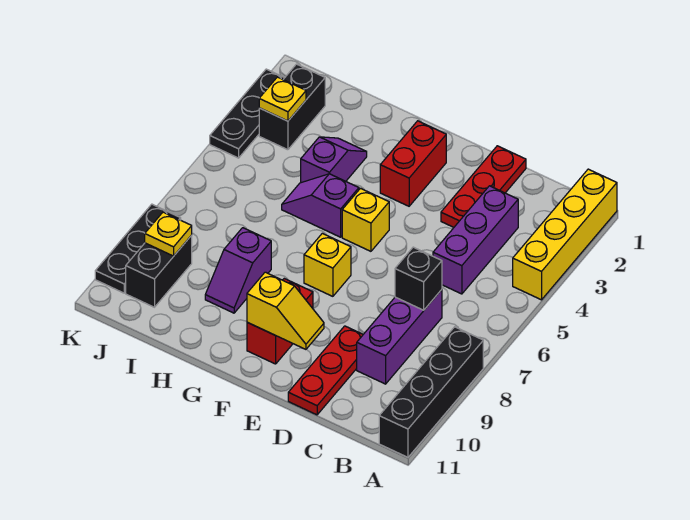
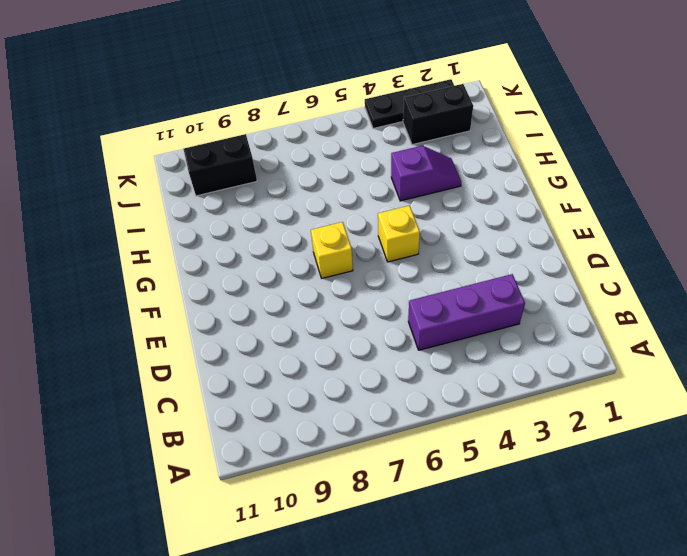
none -> yellow 1x4 brick [513,169,617,300]
none -> black 1x4 brick [379,327,483,457]
none -> purple 1x3 brick [357,290,442,384]

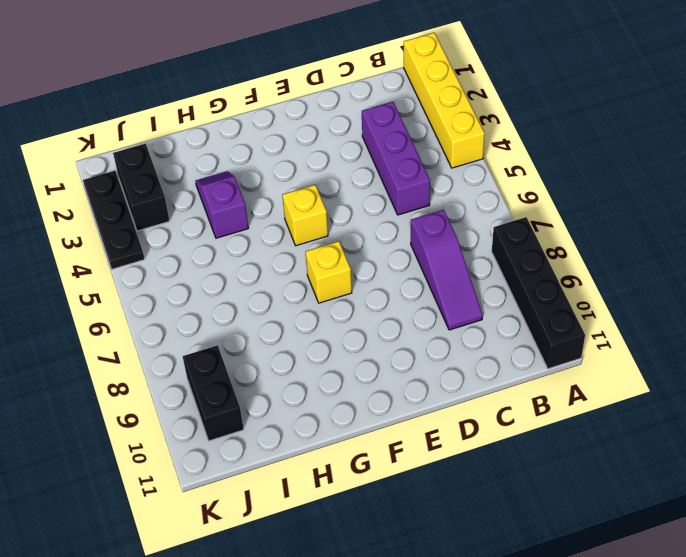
purple 1x3 slope [411,210,483,330] -> purple 1x3 brick [357,290,442,384]
none -> red 1x3 plate [441,146,526,227]
none -> red 1x3 plate [288,326,363,415]
none -> red 1x2 brick [380,121,446,206]

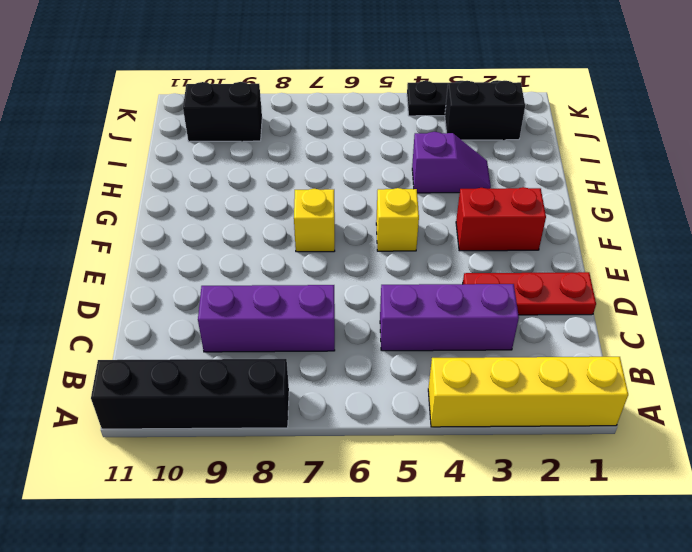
none -> red 1x3 plate [288,326,363,415]
none -> red 1x2 brick [247,279,313,364]
none -> purple 1x2 slope [282,174,359,237]

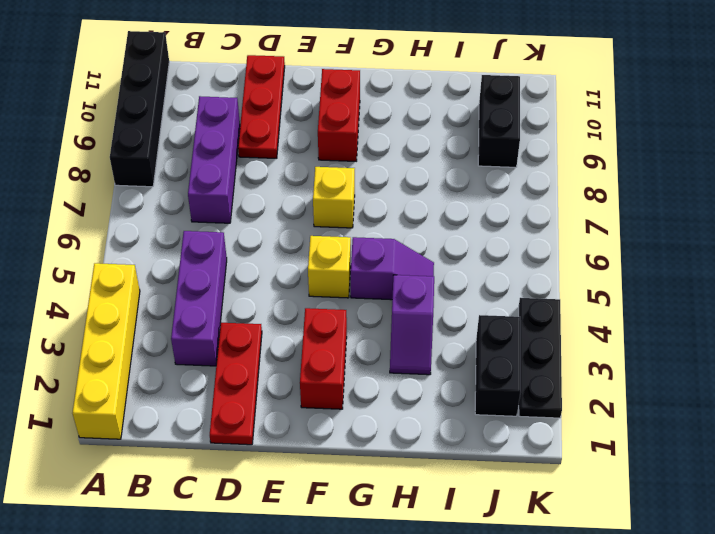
none -> purple 1x2 slope [205,228,271,313]
none -> black 1x3 plate [95,204,181,293]
none -> black 1x1 brick [395,247,442,310]

